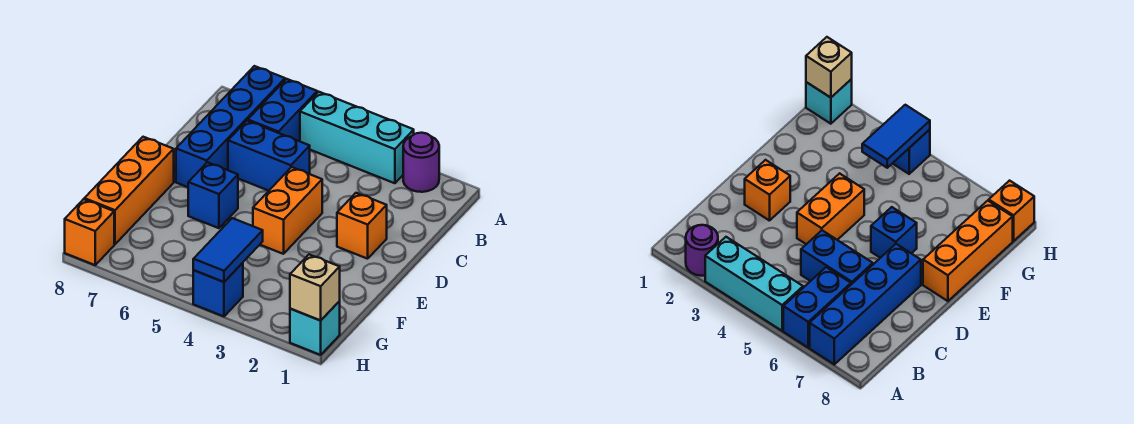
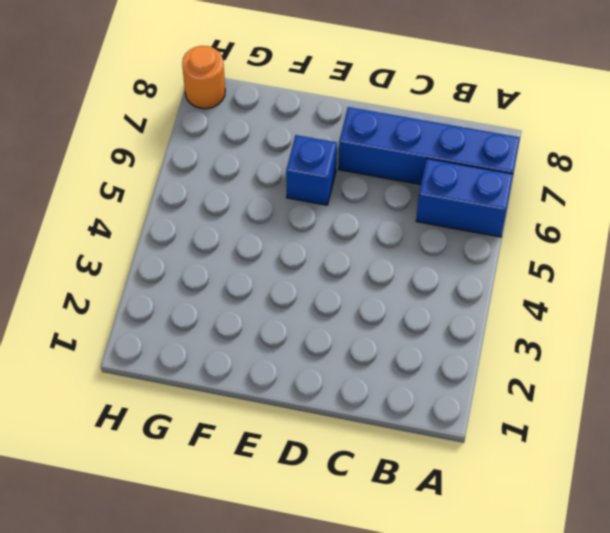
orange 1x1 round brick [182,46,225,109] -> orange 1x1 brick [65,199,114,265]
none -> purple 1x1 round brick [403,133,439,192]
none -> cyan 1x3 brick [300,92,414,183]
none -> blue 1x2 brick [228,121,310,191]

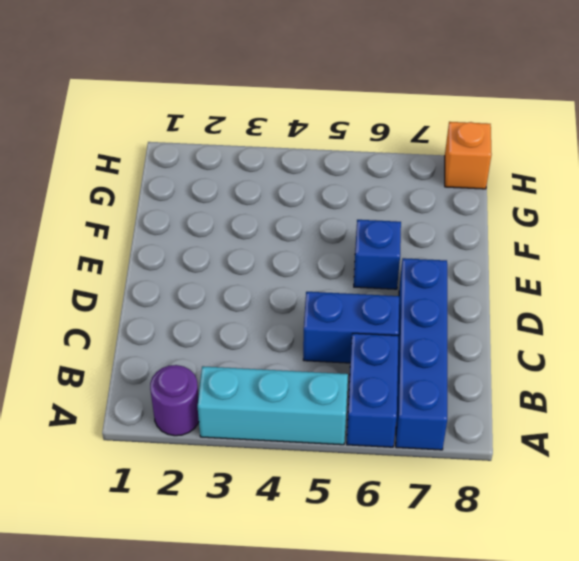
none -> orange 1x1 brick [337,193,387,259]
none -> orange 1x2 brick [253,167,322,254]
none -> orange 1x3 brick [84,137,174,244]

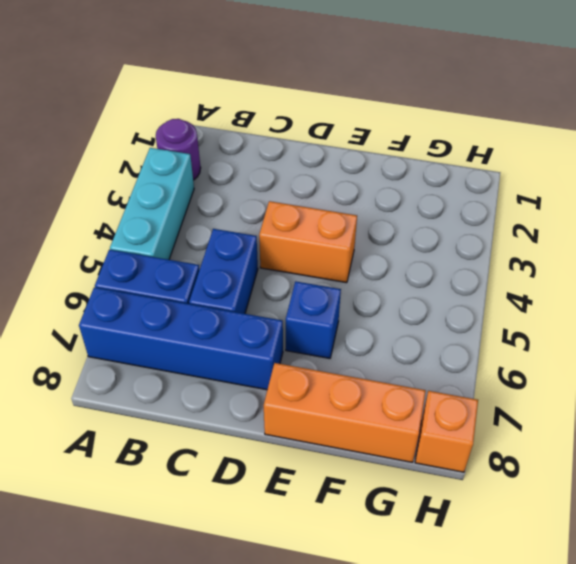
none -> orange 1x1 brick [337,193,387,259]
none -> cyan 1x1 brick [290,301,340,355]
none -> blue 1x1 brick [193,263,243,316]

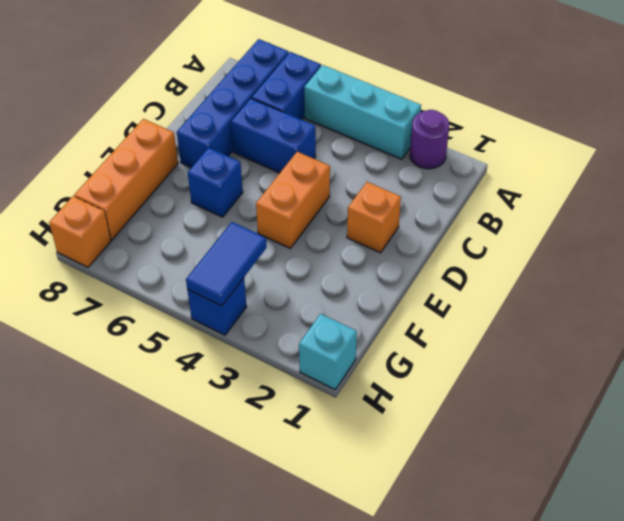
none -> tan 1x1 brick [290,255,340,320]

